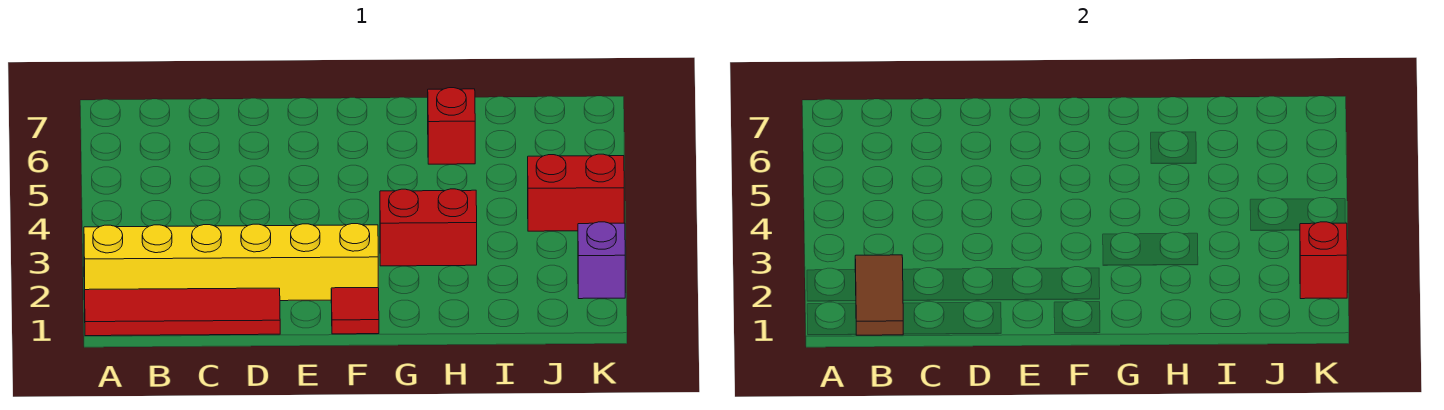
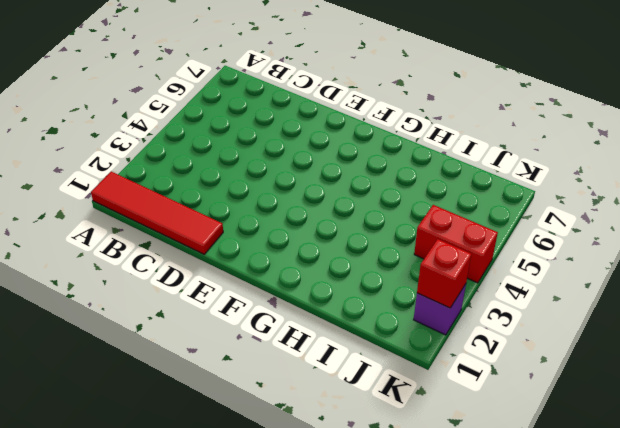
none -> yellow 1x6 brick [84,224,378,301]
none -> red 1x1 tile [331,288,379,334]

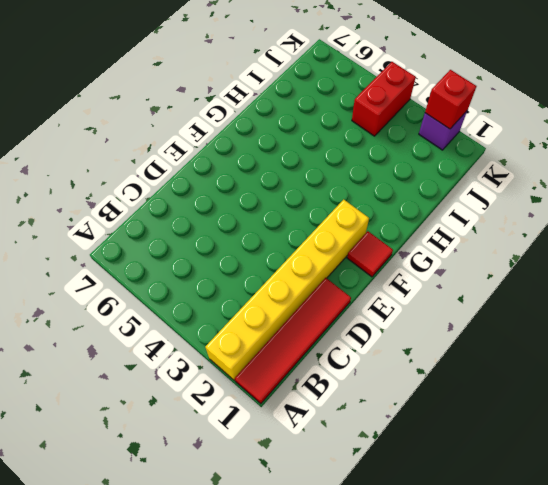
none -> red 1x2 brick [380,189,477,266]
none -> red 1x1 brick [428,88,475,164]

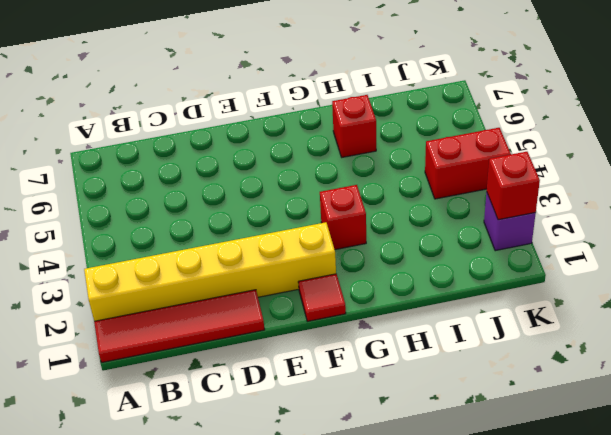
red 1x1 brick [320,185,366,250] -> red 1x2 brick [380,189,477,266]
none -> brown 1x2 tile [855,255,903,335]

